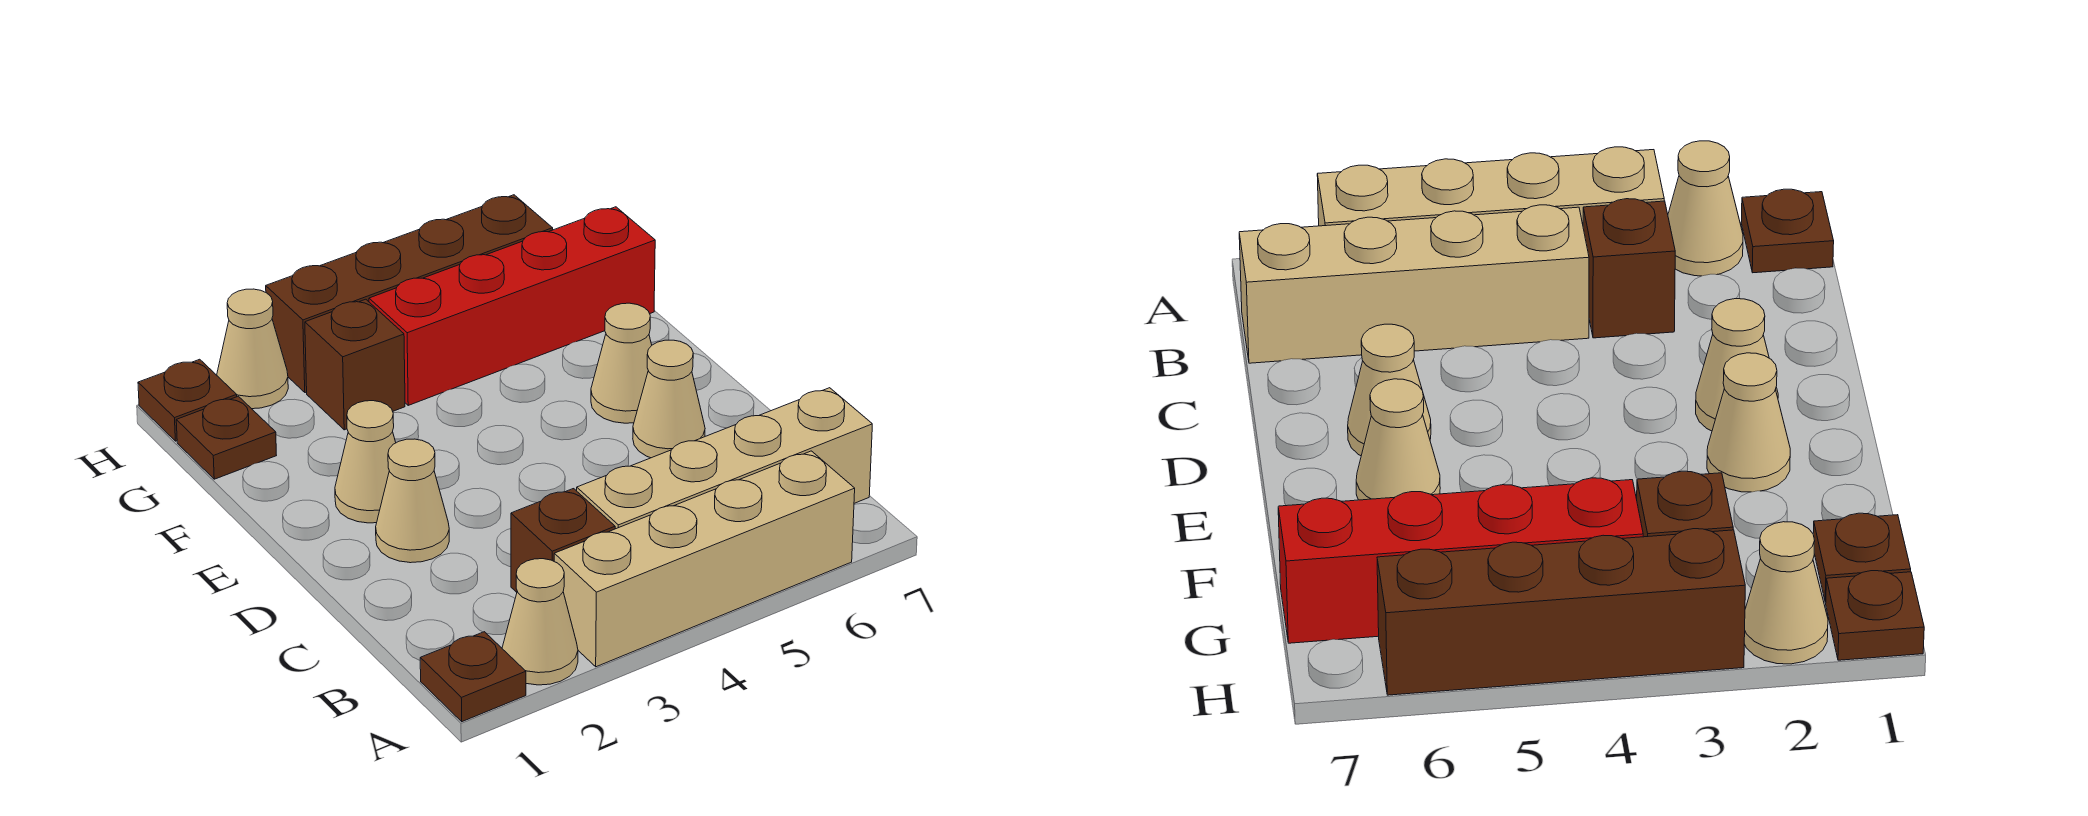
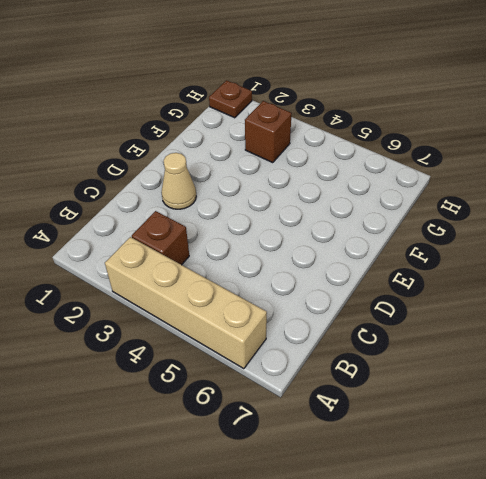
none -> brown 1x1 plate [420,632,526,722]
none -> tan 1x1 cone [502,559,578,685]
none -> tan 1x4 brick [577,388,872,529]

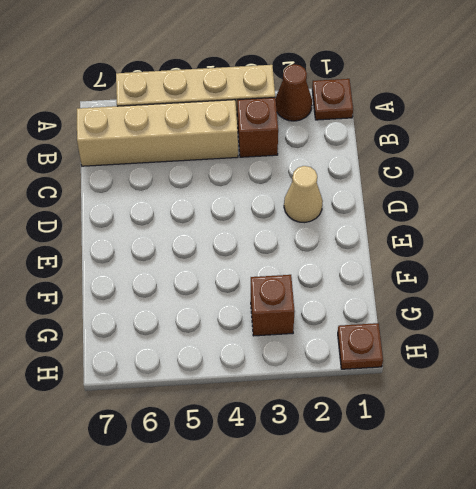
brown 1x1 cone [276,64,312,121] -> tan 1x1 cone [502,559,578,685]
none -> tan 1x1 cone [633,340,705,458]
none -> tan 1x1 cone [335,401,396,523]
none -> tan 1x1 cone [591,303,652,423]

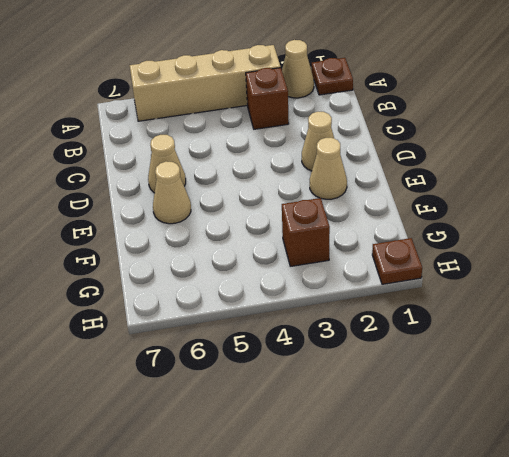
none -> tan 1x4 brick [577,388,872,529]
none -> brown 1x1 plate [176,396,277,479]
none -> red 1x4 brick [369,207,655,405]

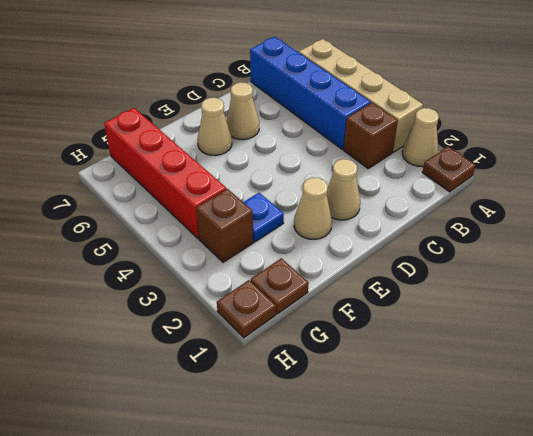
blue 1x4 brick [250,37,371,149] -> tan 1x4 brick [577,388,872,529]
blue 1x1 plate [243,193,284,242] -> none
none -> tan 1x1 cone [217,289,288,409]
none -> brown 1x4 brick [266,195,553,393]

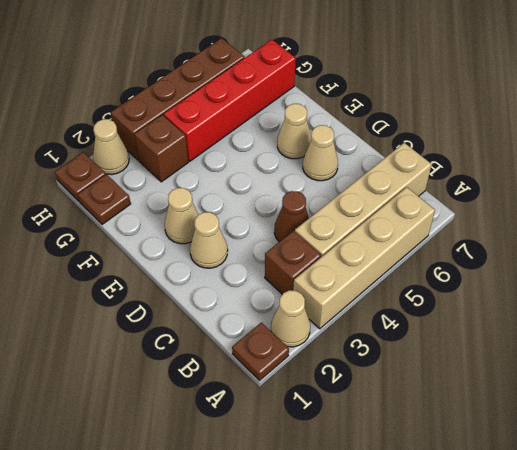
brown 1x1 cone [274,191,309,242] -> none

